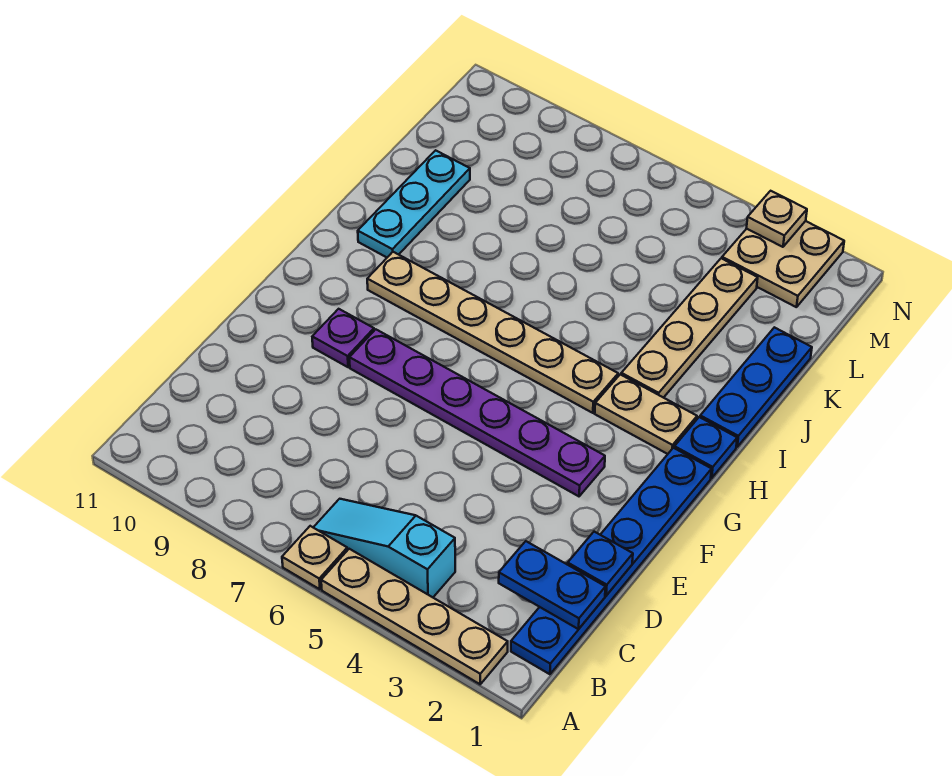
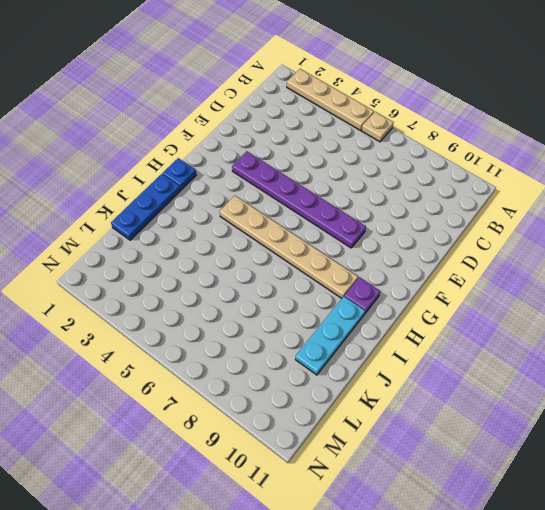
purple 1x1 plate [344,277,380,313] -> purple 1x1 plate moved to [312,309,374,367]
none -> blue 1x6 plate [511,448,712,674]
none -> cyan 1x3 slope [313,499,455,597]
none -> tan 1x2 plate [595,374,697,454]

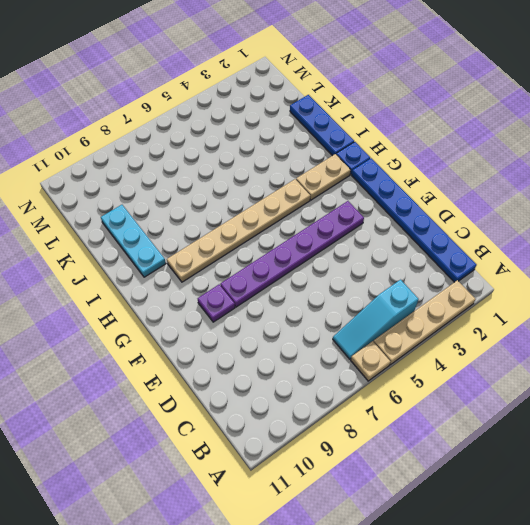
none -> tan 1x4 plate [621,258,758,398]
none -> tan 2x2 plate [722,221,844,307]
none -> blue 1x2 plate [499,541,605,629]

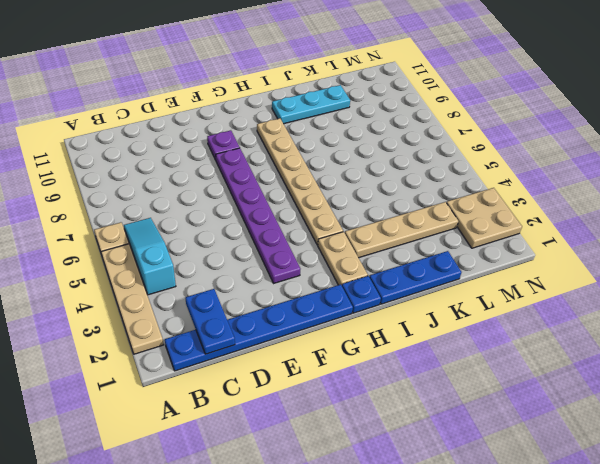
none -> blue 1x1 plate [568,532,633,595]
none -> tan 1x1 plate [747,191,807,247]

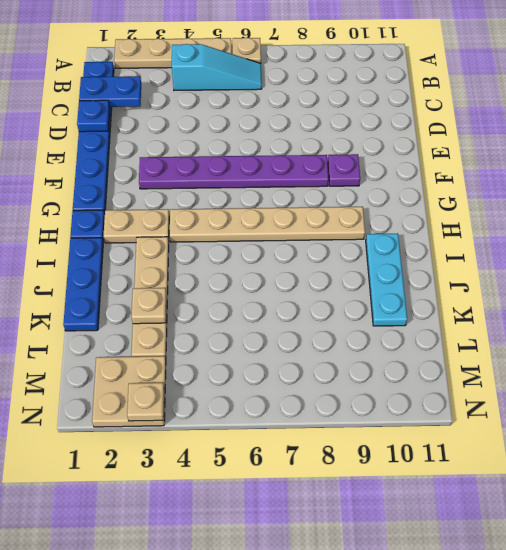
tan 1x1 plate [131,288,166,324] -> none

